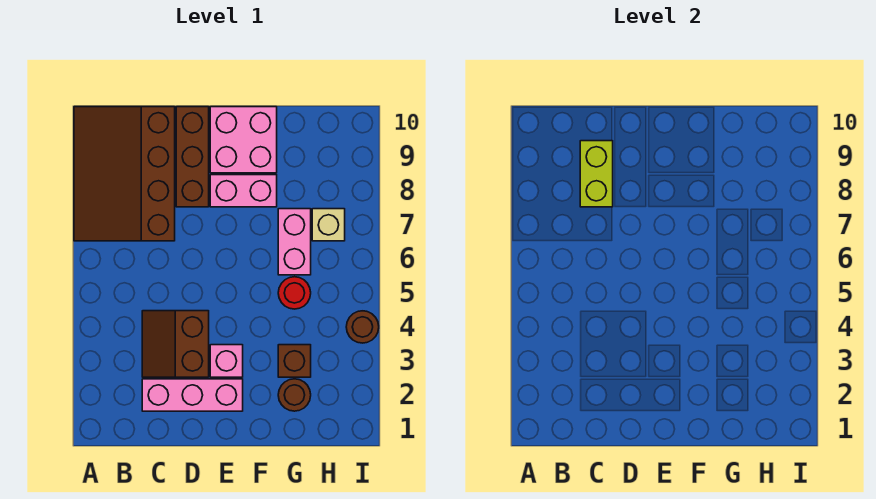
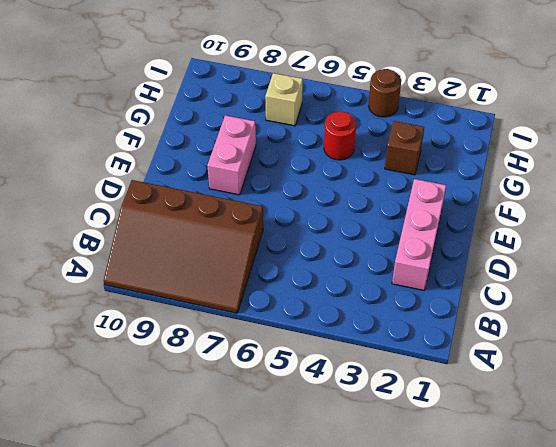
none -> brown 2x2 slope [142,311,209,377]
none -> brown 1x3 brick [176,107,209,207]
none -> pink 1x1 brick [210,345,243,377]

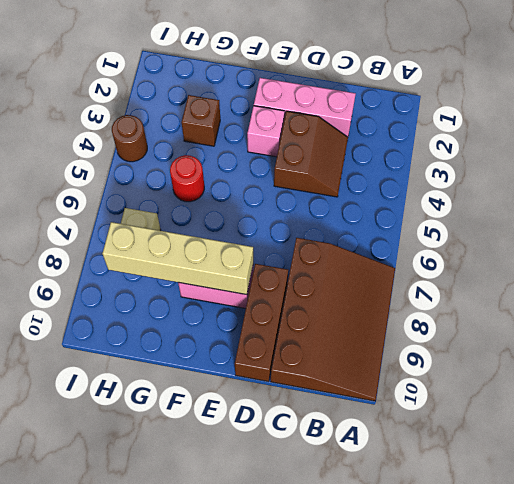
tan 1x4 brick [102,222,253,295] -> none
none -> pink 2x2 brick [210,107,277,173]
none -> brown 1x1 round brick [278,379,311,411]
none -> pink 1x2 brick [278,209,311,275]

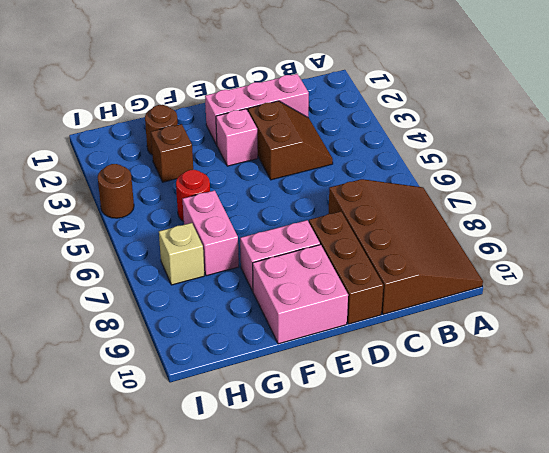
none -> lime 1x2 brick [580,141,613,207]

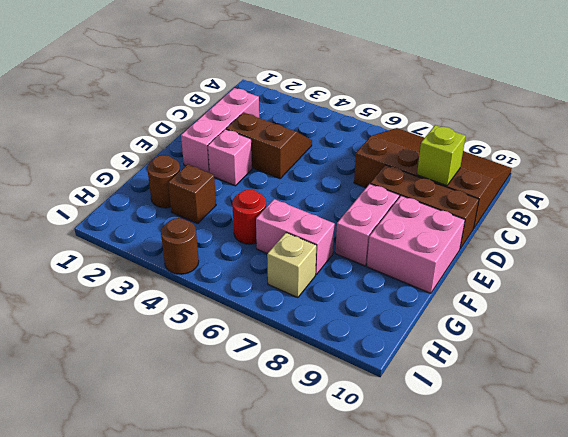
lime 1x1 brick [417,125,466,186] -> lime 1x2 brick [580,141,613,207]

